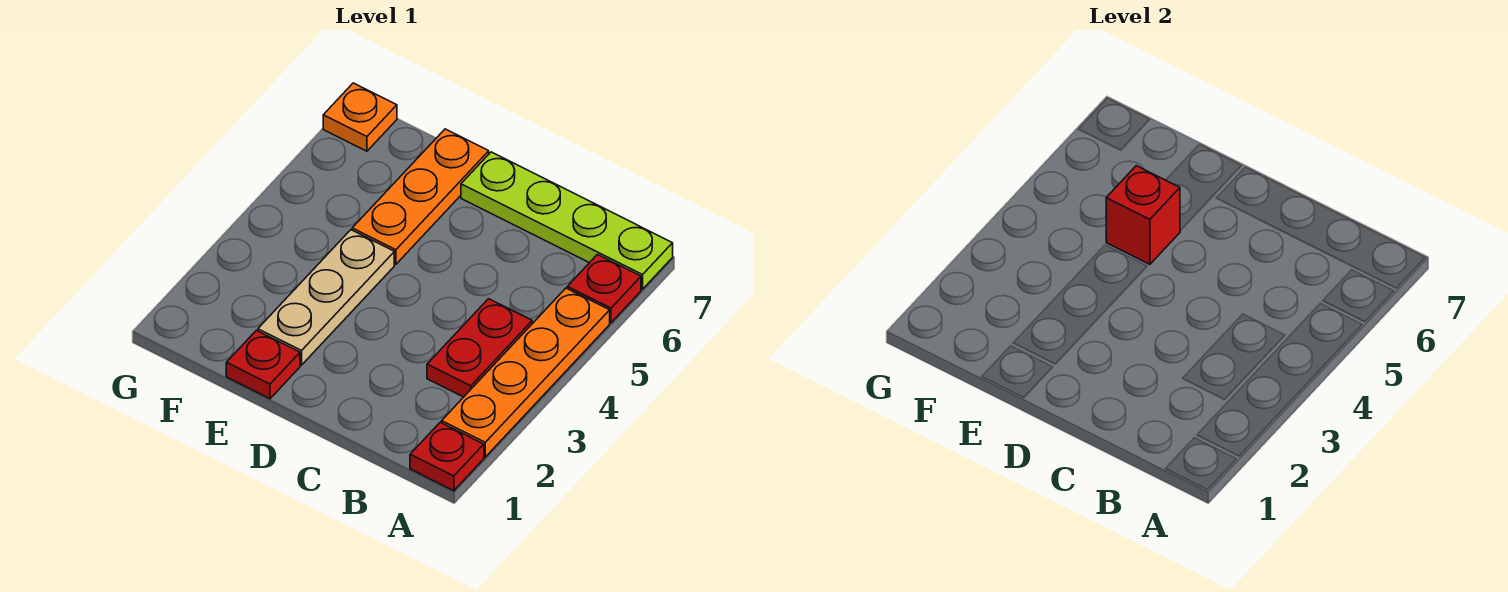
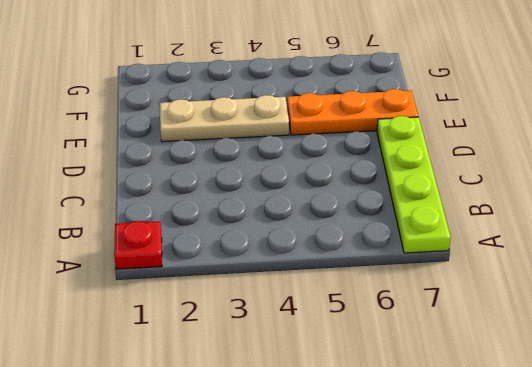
none -> orange 1x4 plate [442,288,610,457]
none -> red 1x1 plate [567,255,641,323]

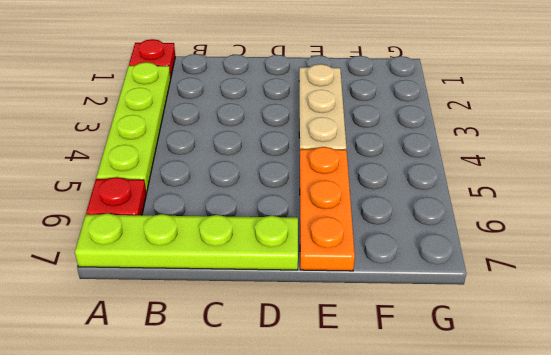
lime 1x4 plate [96,62,171,193] -> orange 1x4 plate [442,288,610,457]
none -> red 1x2 plate [427,299,532,397]
none -> red 1x1 plate [226,331,300,399]

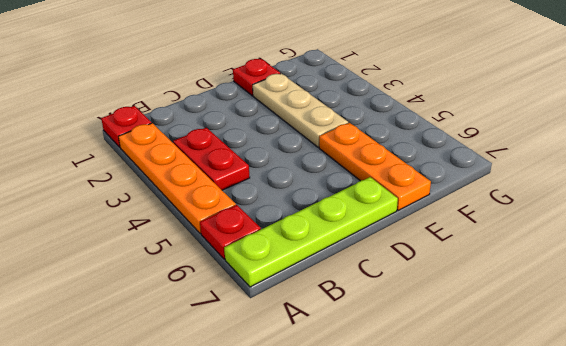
none -> orange 1x1 plate [323,83,397,151]
none -> red 1x1 brick [1106,166,1180,264]

